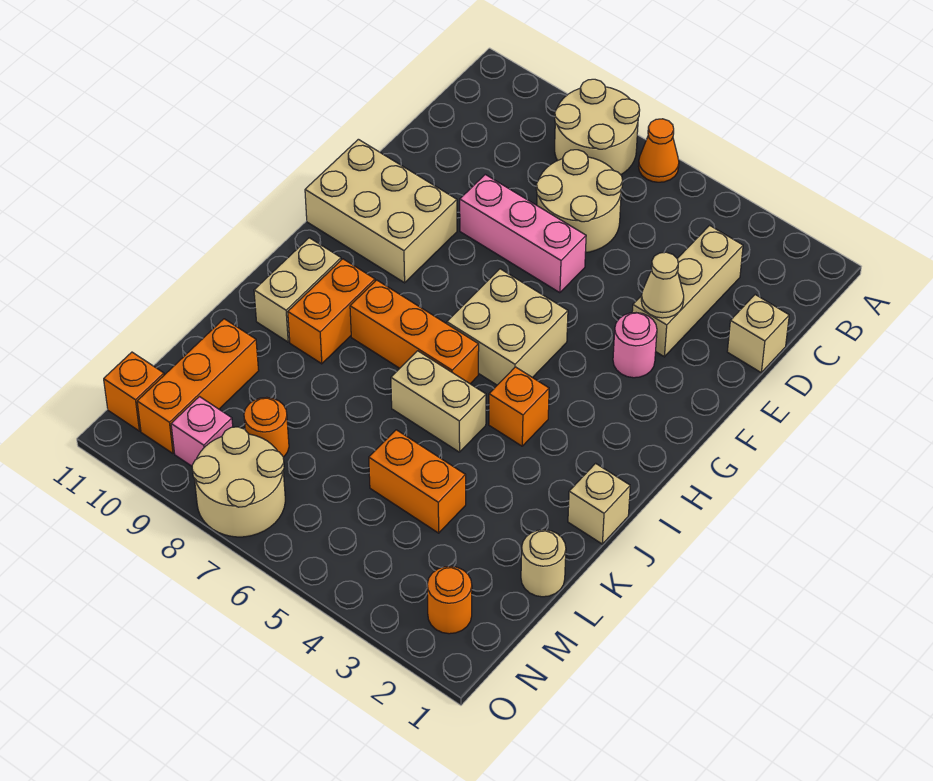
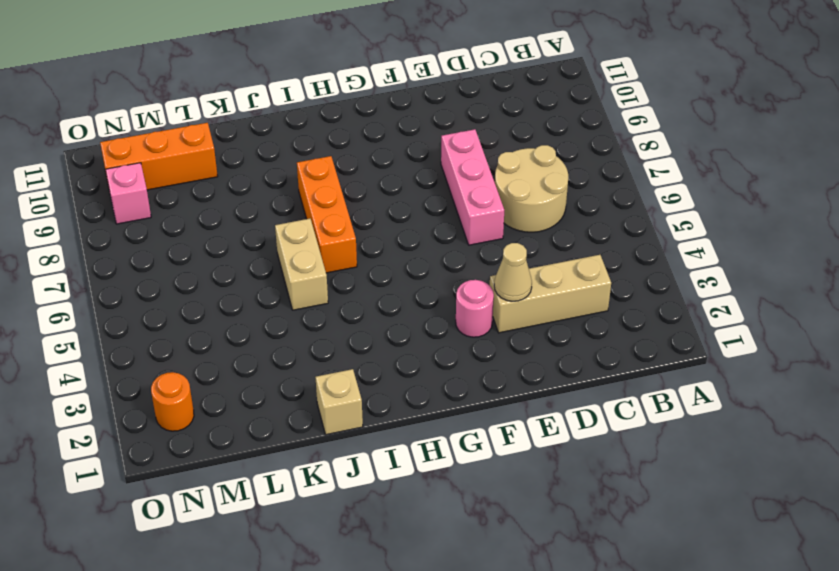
none -> orange 1x1 cone [638,119,679,182]
none -> tan 2x2 round brick [555,79,640,175]
none -> tan 1x1 brick [727,295,789,372]

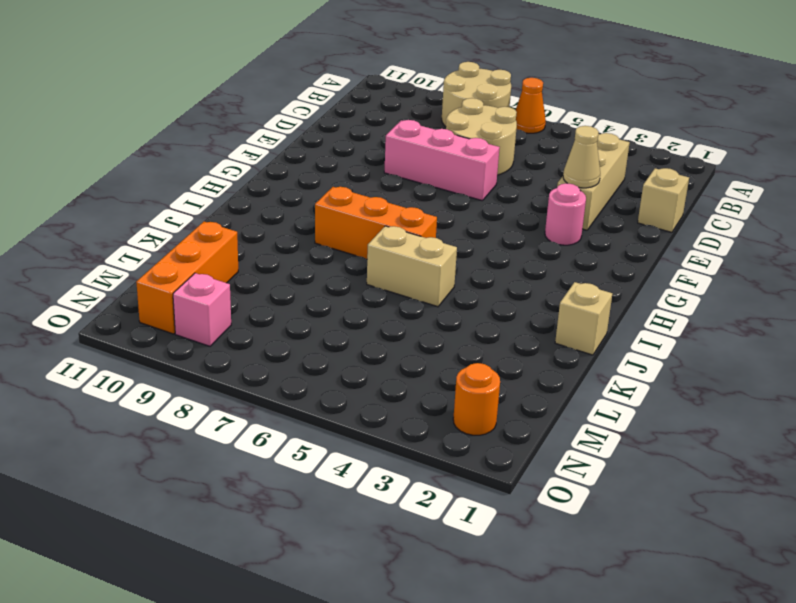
none -> tan 2x3 brick [305,139,457,283]
none -> tan 2x2 brick [447,269,568,385]
none -> orange 1x1 brick [489,367,549,446]

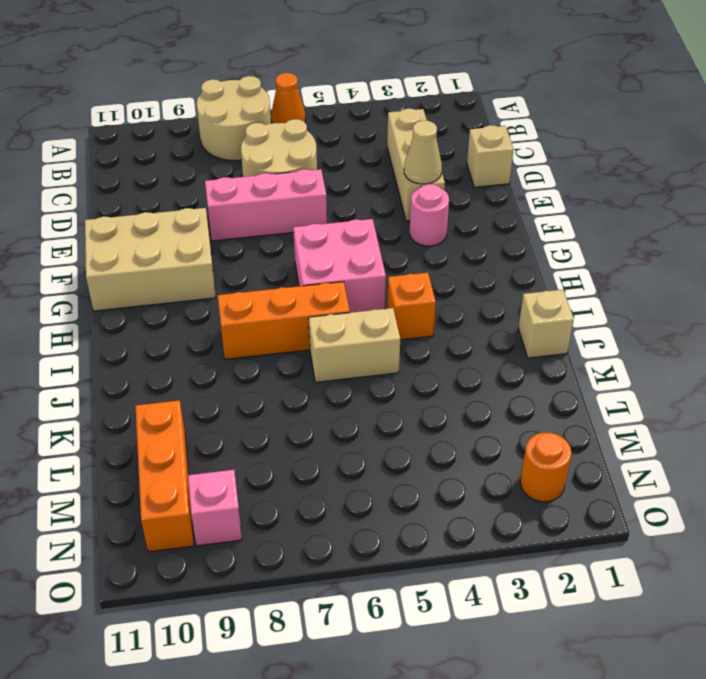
pink 2x2 brick [293,219,386,313] -> tan 2x2 brick [447,269,568,385]
none -> orange 1x2 brick [288,259,375,364]
none -> tan 1x2 brick [254,238,341,342]
none -> tan 1x1 round brick [521,530,566,597]

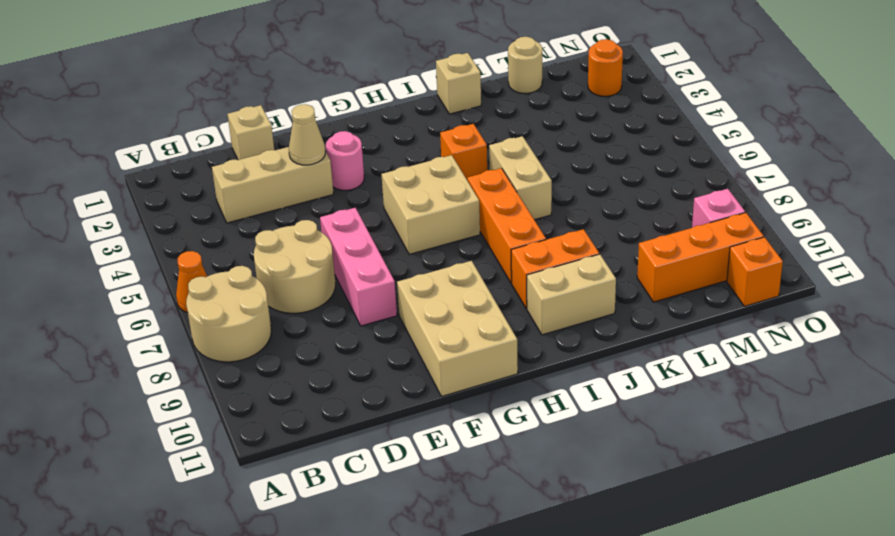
none -> orange 1x2 brick [369,430,466,533]
none -> orange 1x1 round brick [244,397,289,457]
none -> tan 2x2 round brick [192,427,285,537]

